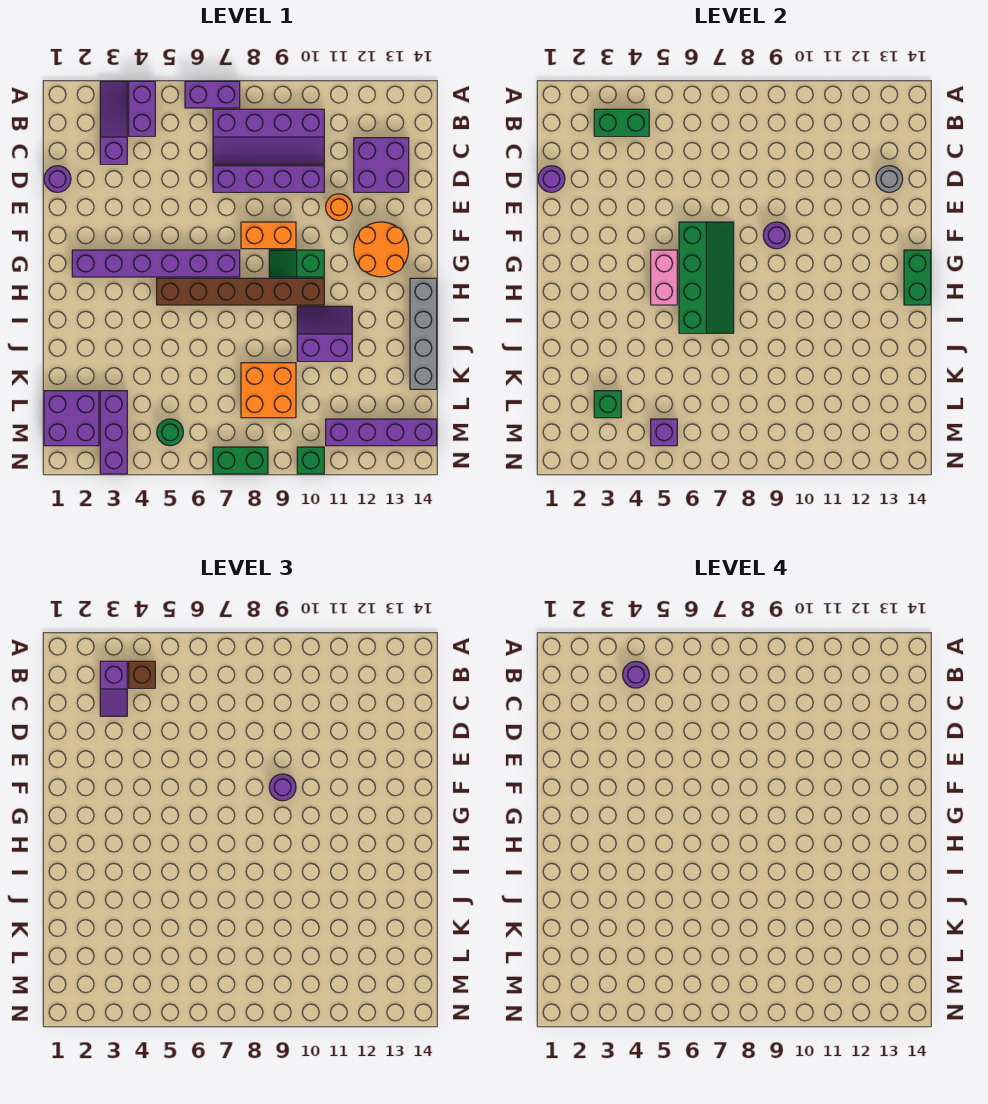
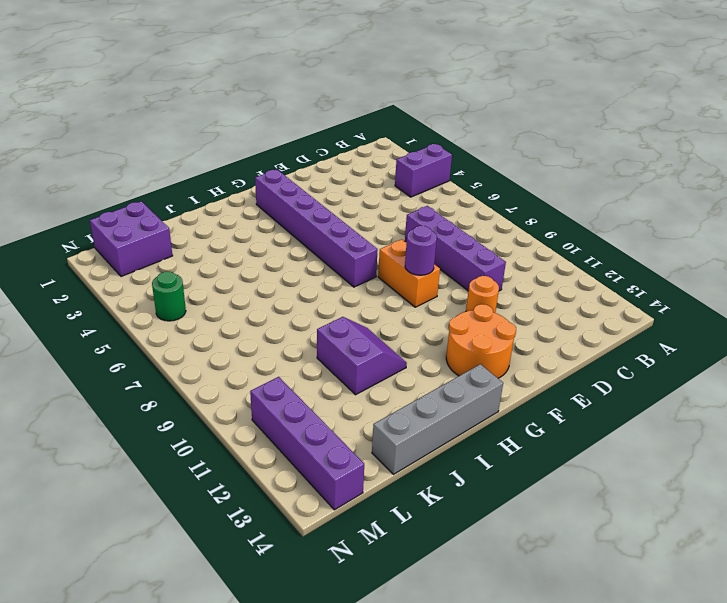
none -> purple 1x3 slope [100,81,127,164]
none -> purple 1x2 brick [185,81,240,108]
none -> purple 2x4 slope [213,109,324,164]
none -> purple 2x2 brick [354,138,409,192]

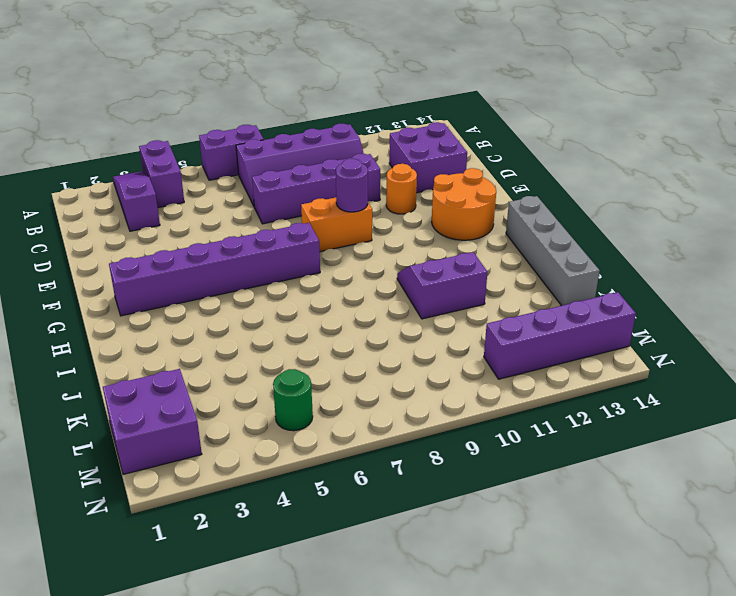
none -> purple 1x1 round brick [44,166,71,192]
none -> green 1x2 slope [269,250,324,277]
none -> brown 1x6 brick [157,278,324,305]
none -> orange 2x2 brick [241,363,296,418]

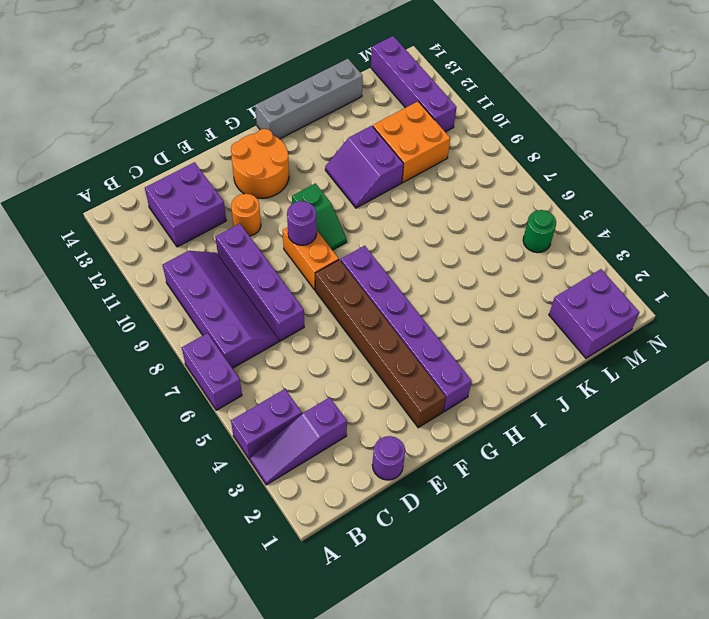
brown 1x6 brick [315,260,446,428] -> brown 1x6 brick moved to [157,278,324,305]
orange 2x2 brick [373,102,450,182] -> orange 2x2 brick moved to [241,363,296,418]
none -> purple 1x3 brick [100,391,127,474]
none -> green 1x2 brick [213,447,268,474]
none -> green 1x1 brick [297,447,324,474]
none -> green 1x2 brick [594,109,649,136]

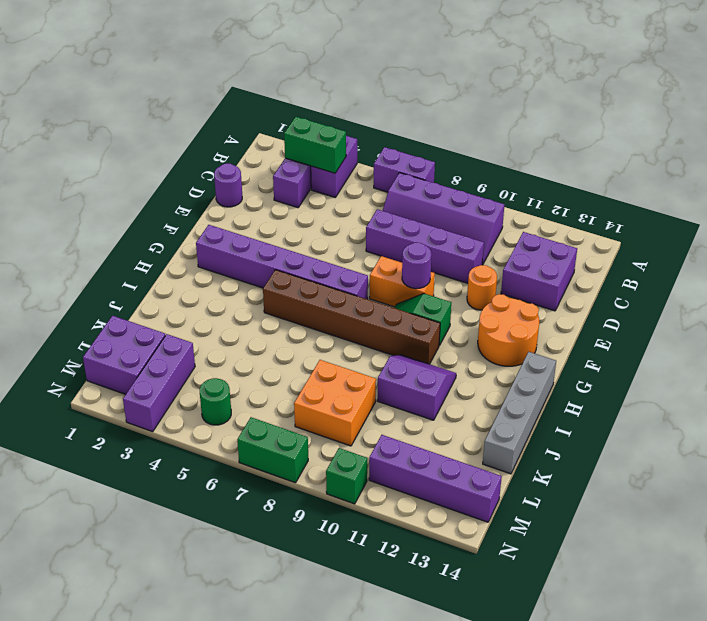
none -> purple 1x1 round brick [538,166,565,192]
none -> grey 1x1 round brick [876,166,903,192]
none -> green 2x4 slope [679,222,734,333]
none -> pink 1x2 brick [651,250,677,305]

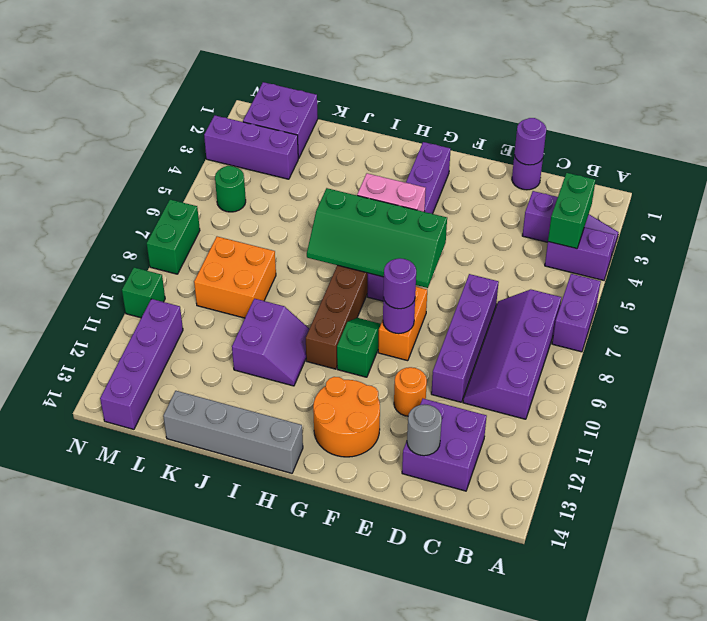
none -> green 1x2 brick [904,250,931,305]
none -> green 1x1 brick [594,391,621,418]
none -> purple 1x1 brick [651,419,677,446]
none -> purple 1x2 slope [100,661,127,716]

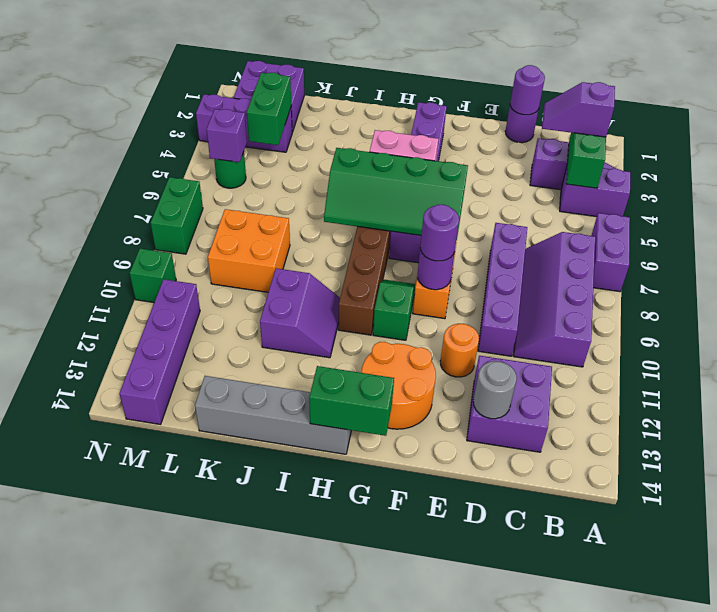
green 1x2 brick [247,73,291,145] -> green 1x1 brick [594,391,621,418]
none -> brown 1x1 brick [129,661,155,688]
none -> purple 1x1 round brick [623,661,649,688]

